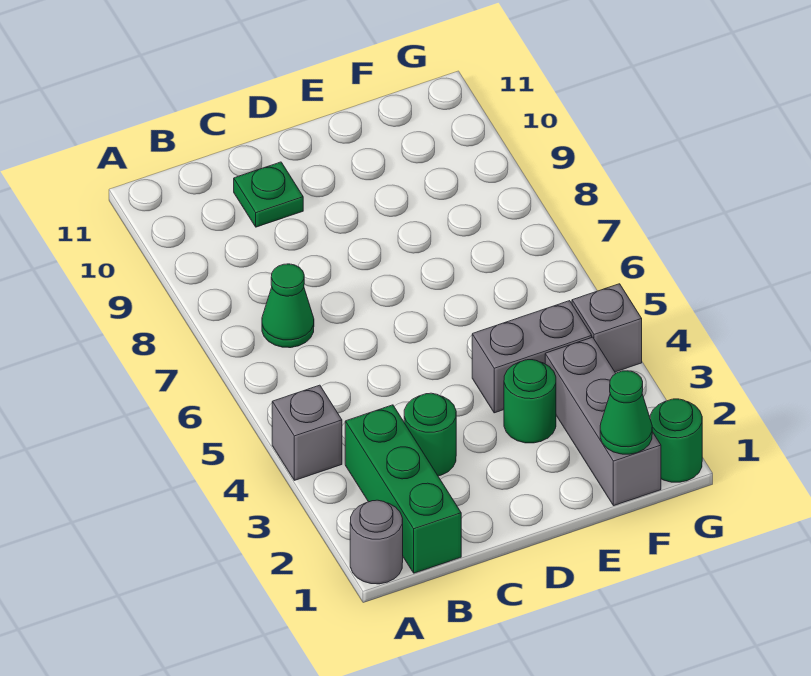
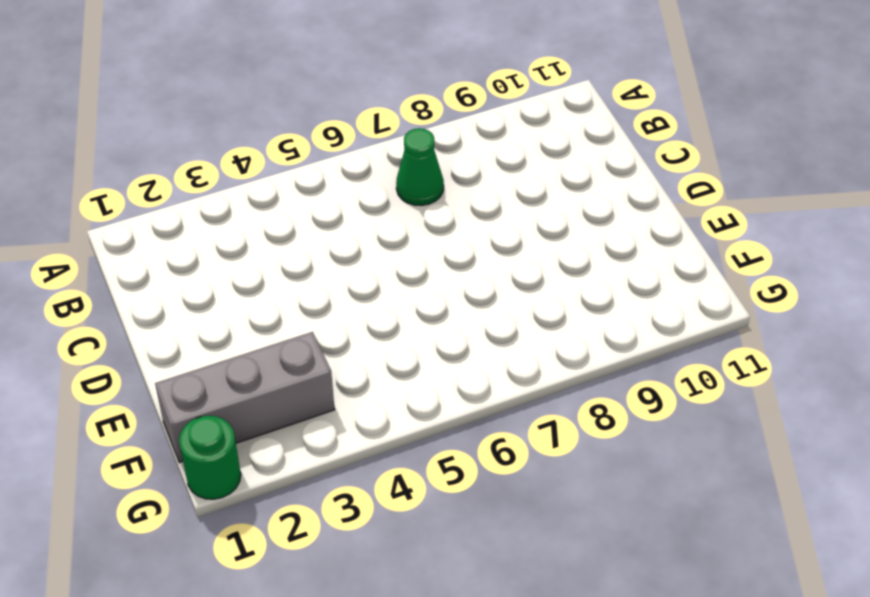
none -> grey 1x1 round brick [350,500,403,584]
none -> grey 1x1 brick [272,385,342,480]
none -> green 1x3 brick [345,405,461,573]

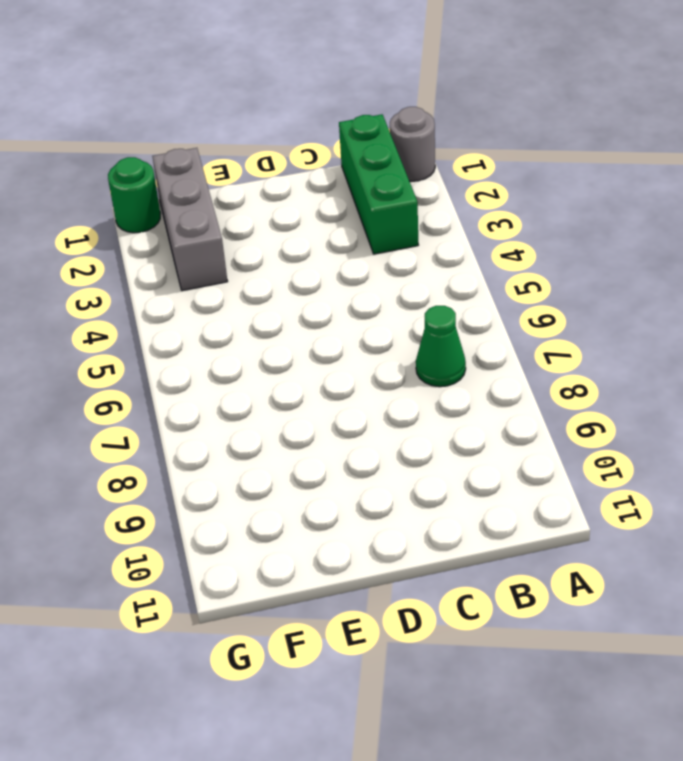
none -> grey 1x1 brick [272,385,342,480]
none -> green 1x1 round brick [404,393,456,476]
none -> green 1x1 plate [234,162,303,227]

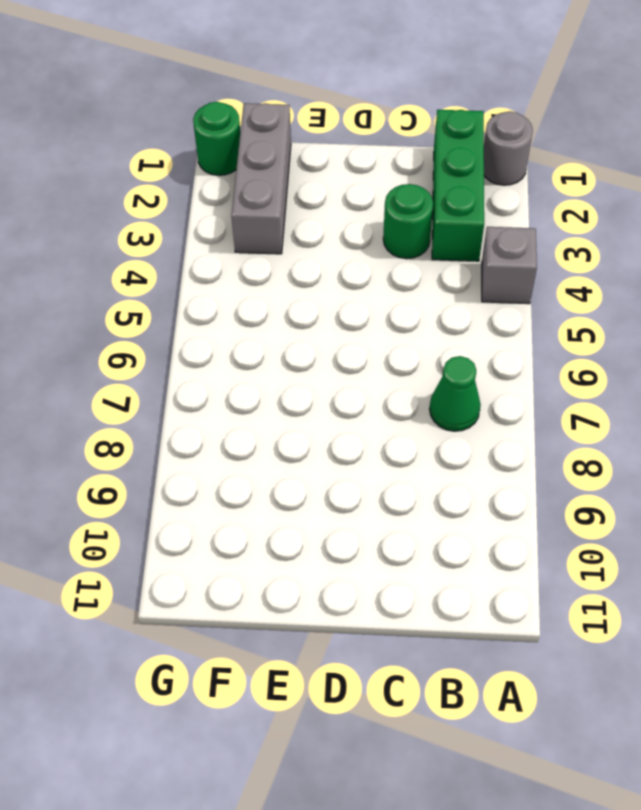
none -> green 1x1 plate [234,162,303,227]
none -> green 1x1 round brick [504,360,556,443]
none -> grey 1x2 brick [472,301,592,413]

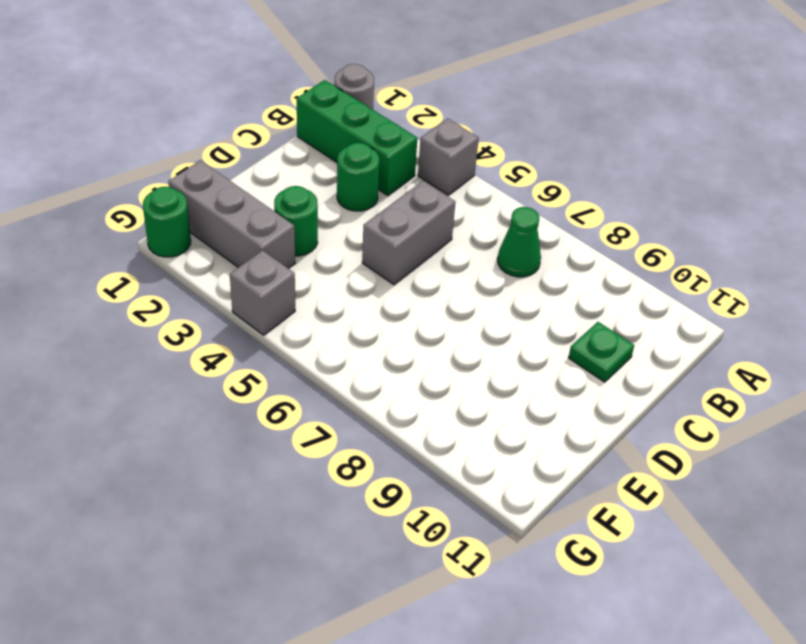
grey 1x2 brick [362,181,455,285] -> grey 1x2 brick moved to [472,301,592,413]
none -> green 1x1 cone [600,371,652,454]

